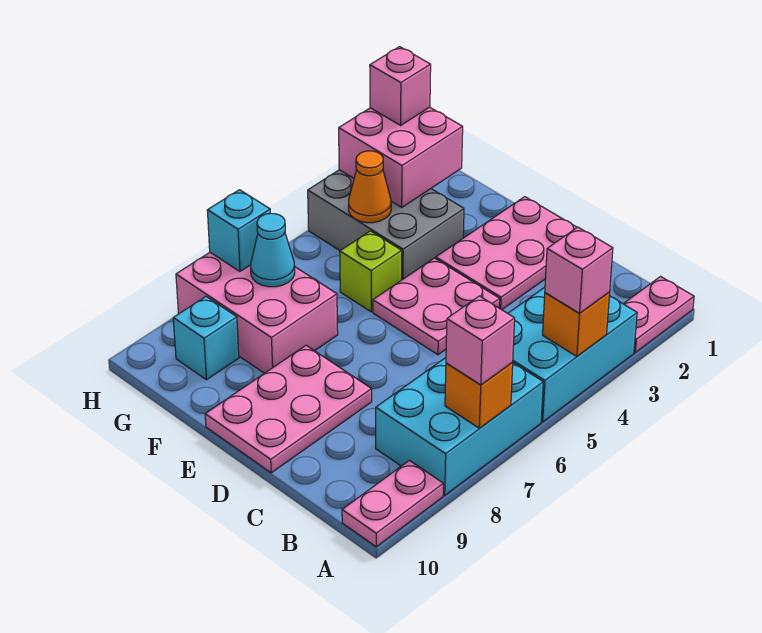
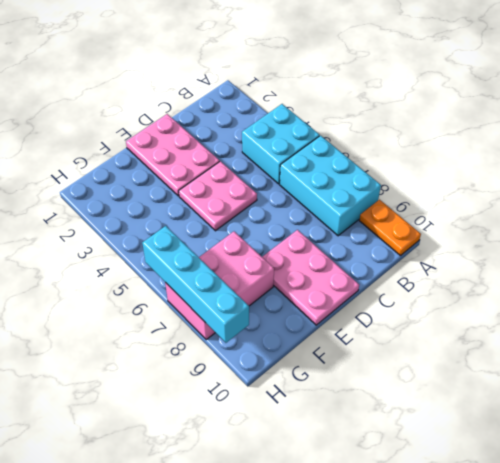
cyan 2x2 brick [242,104,320,184] -> cyan 2x3 brick [508,287,637,422]
orange 1x2 plate [359,200,421,256] -> pink 1x2 plate [342,460,443,547]
cyan 1x4 brick [142,226,249,343] -> cyan 1x1 brick [207,190,270,271]
none -> pink 1x2 plate [623,277,694,352]
none -> grey 2x3 brick [308,170,464,280]
none -> lime 1x1 brick [340,231,402,312]

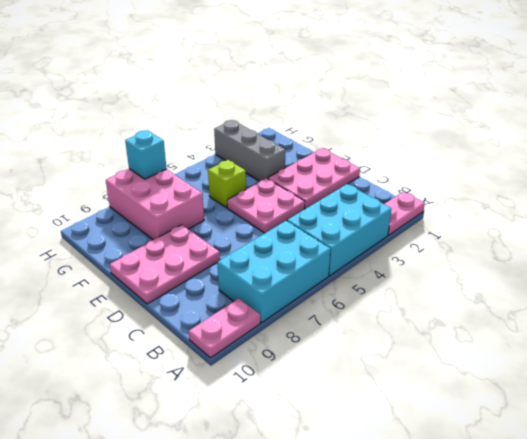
grey 1x3 brick [214,120,285,181] -> grey 2x3 brick [308,170,464,280]
none -> cyan 1x1 brick [173,297,239,380]
none -> orange 1x1 brick [543,292,610,356]
none -> orange 1x1 brick [445,362,513,428]

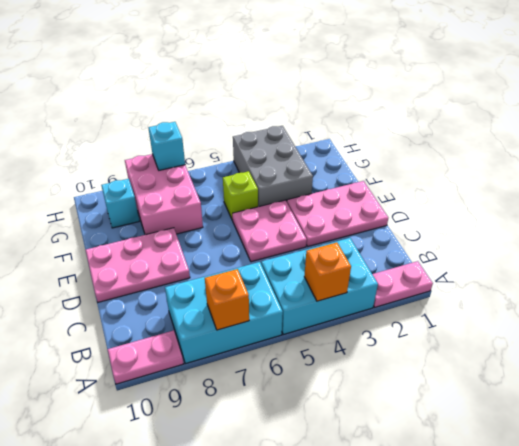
none -> pink 2x2 brick [339,107,463,207]
none -> orange 1x1 cone [349,151,391,223]
none -> cyan 1x1 cone [251,213,295,287]

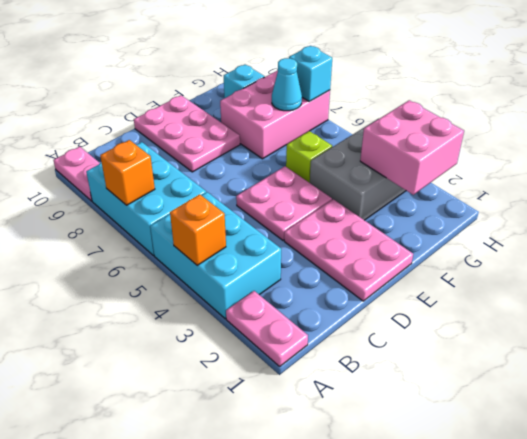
none -> orange 1x1 cone [349,151,391,223]
none -> pink 1x1 brick [545,227,613,313]
none -> pink 1x1 brick [446,296,515,385]

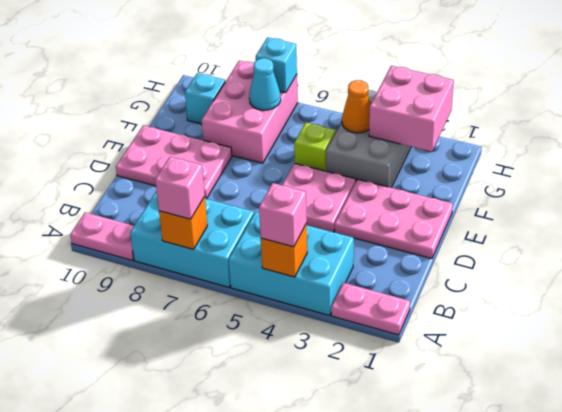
none -> pink 1x1 brick [370,47,431,125]

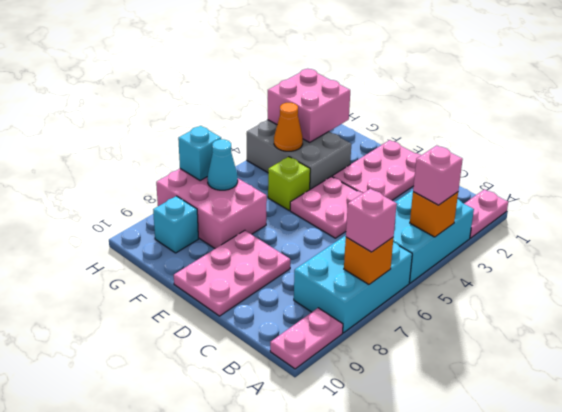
none -> pink 1x1 brick [370,47,431,125]

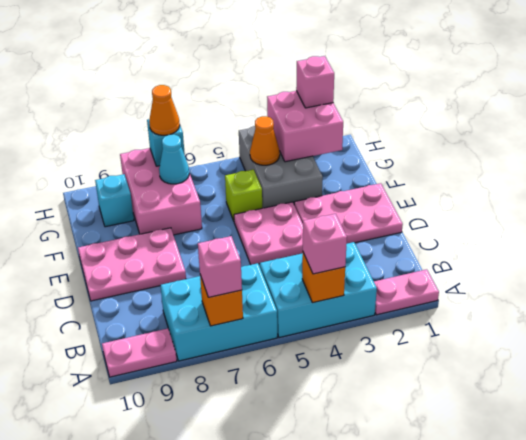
orange 1x1 cone [149,85,180,135] -> none

